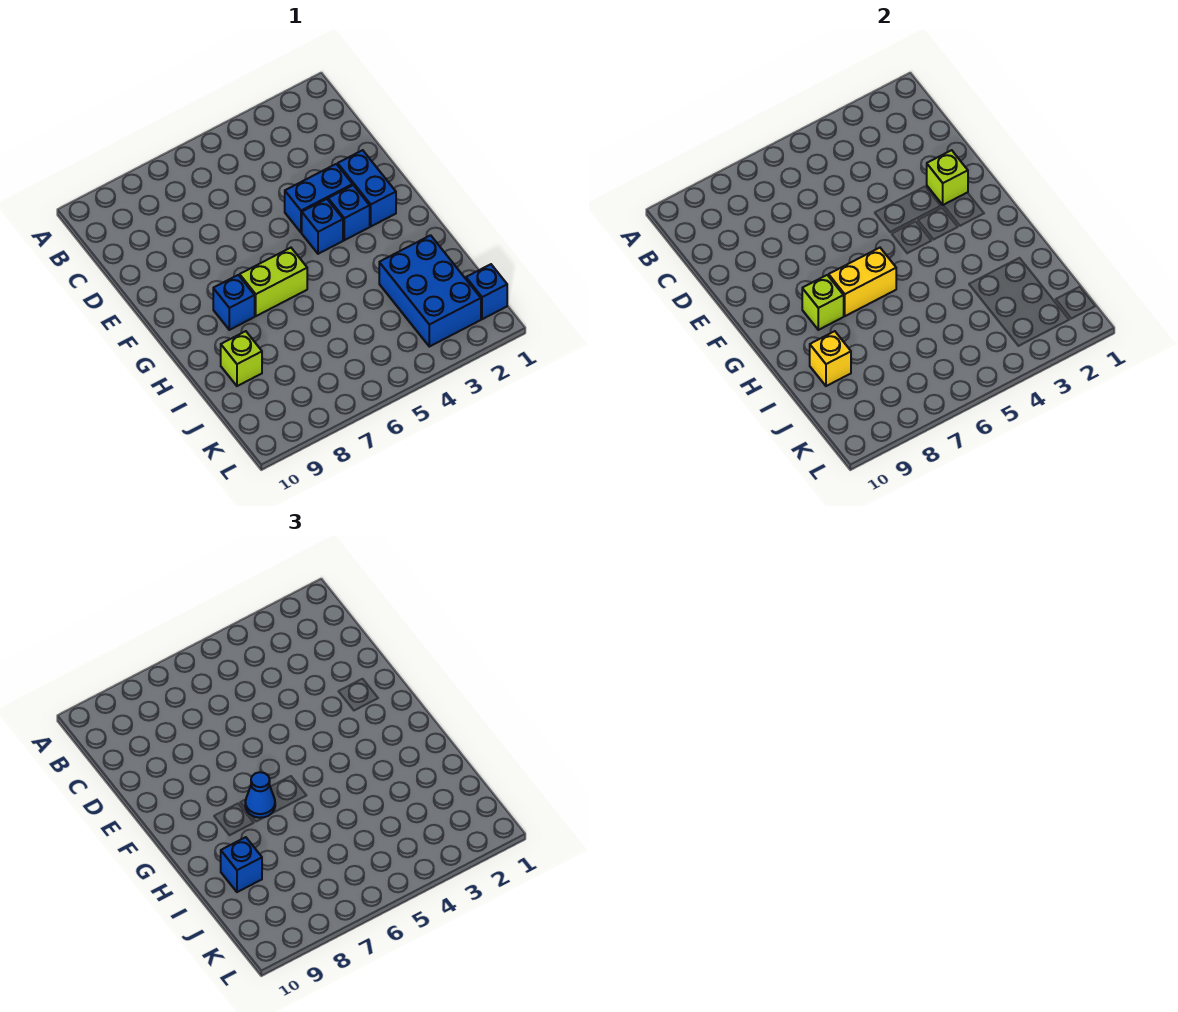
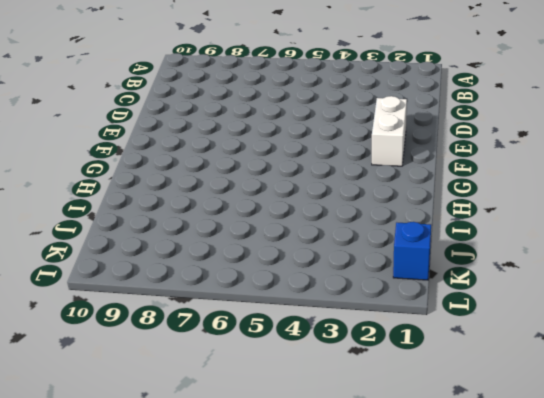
white 1x2 brick [372,96,407,166] -> blue 1x2 brick [338,150,396,226]
none -> blue 1x2 brick [285,164,353,233]
none -> blue 1x1 brick [328,185,370,240]
none -> blue 1x1 brick [302,199,343,254]

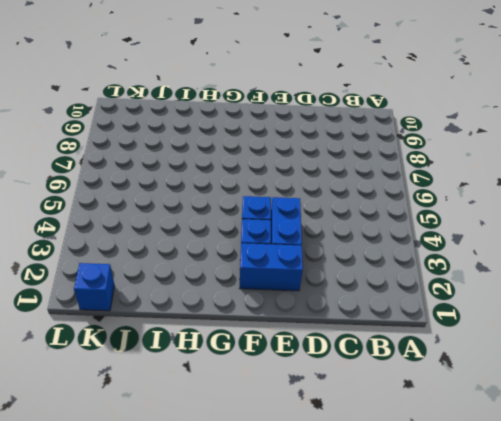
none -> lime 1x2 brick [240,248,307,316]
none -> blue 1x1 brick [213,275,255,330]
none -> blue 2x3 brick [379,235,481,347]

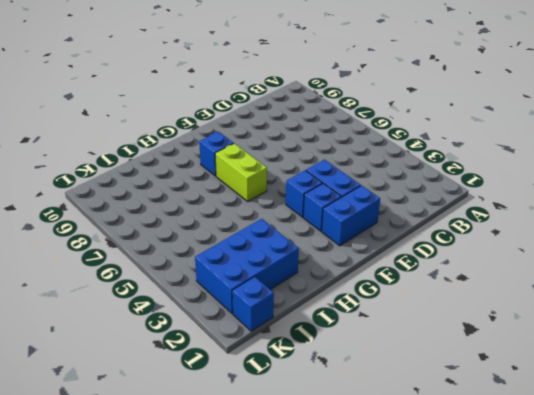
none -> lime 1x1 brick [221,331,262,386]
none -> lime 1x1 brick [927,150,968,205]
none -> yellow 1x2 brick [829,248,896,316]

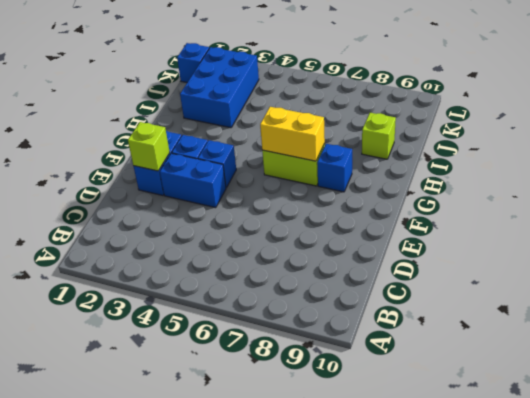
none -> lime 1x1 brick [802,275,844,330]
none -> yellow 1x1 brick [810,331,851,386]
none -> blue 1x1 cone [245,772,275,818]

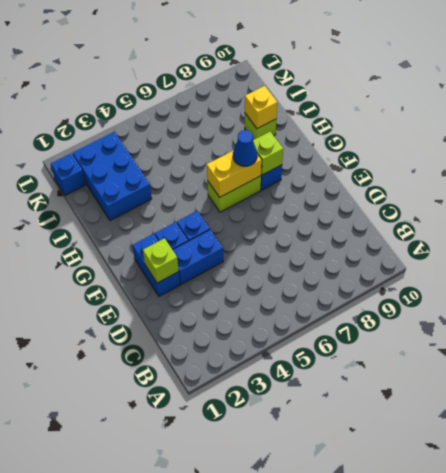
none -> blue 1x1 brick [221,837,262,892]

